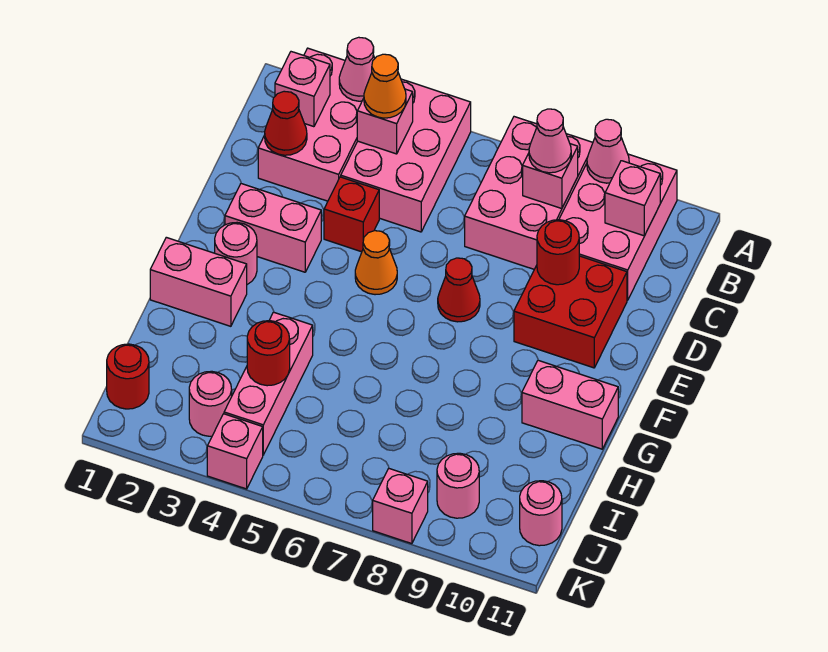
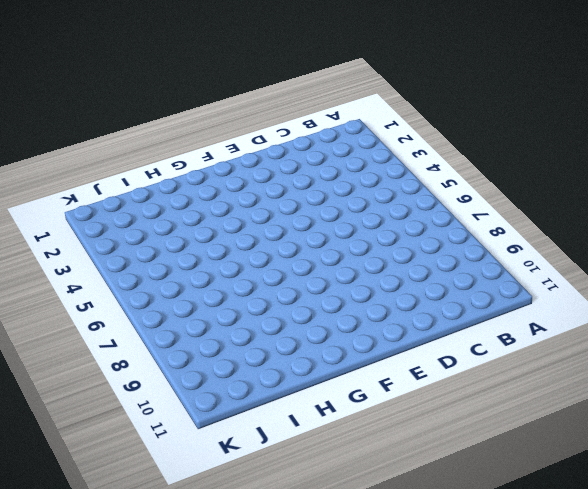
none -> pink 2x3 brick [258,48,362,201]
none -> pink 2x3 brick [341,79,471,232]
none -> pink 2x3 brick [465,117,593,269]
none -> pink 2x3 brick [559,154,677,300]

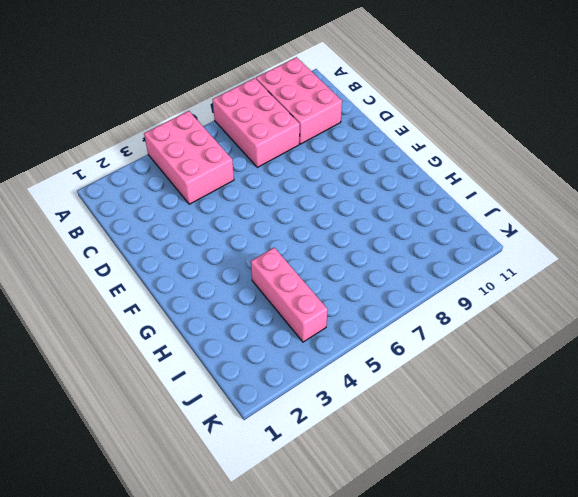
none -> pink 2x3 brick [258,48,362,201]
none -> red 1x1 brick [324,177,379,252]
none -> red 2x2 brick [514,256,627,368]
none -> pink 1x2 brick [225,184,321,272]

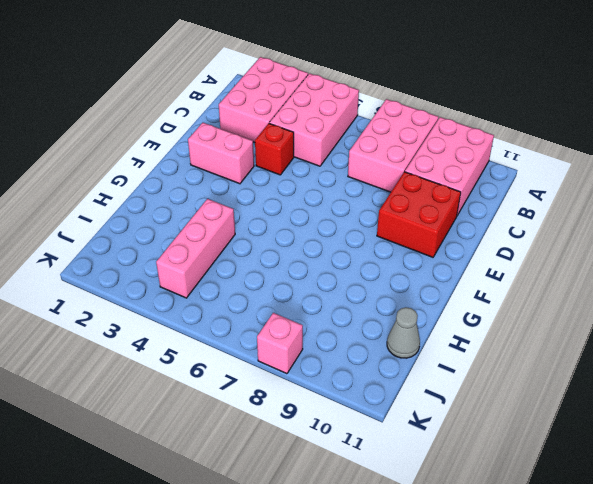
grey 1x1 cone [387,307,420,358] -> none
none -> orange 1x1 cone [355,231,397,295]
none -> red 1x1 cone [438,258,480,322]
none -> pink 1x1 round brick [215,223,257,284]
none -> pink 1x2 brick [150,237,247,326]

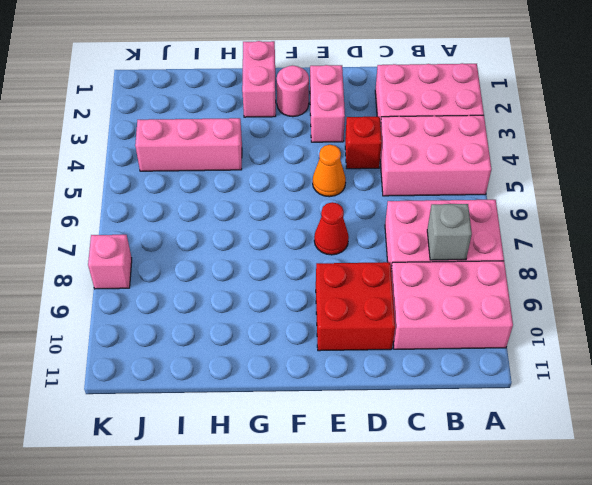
grey 1x1 brick [427,204,472,260] -> pink 1x1 brick [523,144,578,209]
none -> pink 1x2 brick [522,360,618,449]
none -> red 1x1 round brick [107,344,149,409]
none -> pink 1x1 round brick [189,371,232,436]
none -> pink 1x1 round brick [437,453,479,518]

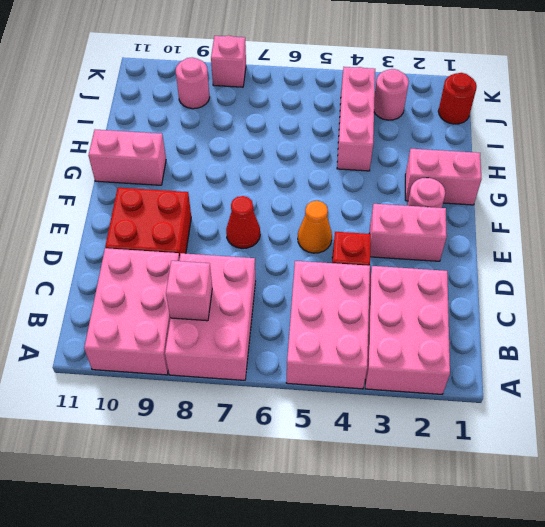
none -> pink 1x1 round brick [520,481,562,546]
none -> pink 1x1 brick [207,414,263,489]
none -> pink 1x1 cone [339,37,375,101]
none -> pink 1x1 cone [587,119,629,183]

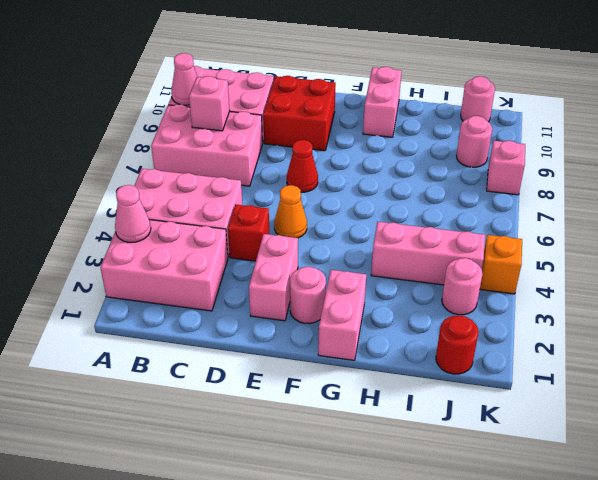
orange 1x1 brick [480,235,522,294] -> pink 1x1 brick [207,414,263,489]
none -> pink 1x1 brick [275,52,330,127]
none -> pink 1x1 brick [357,89,413,154]
none -> pink 1x1 brick [605,161,660,236]
none -> red 1x1 cone [265,91,307,155]

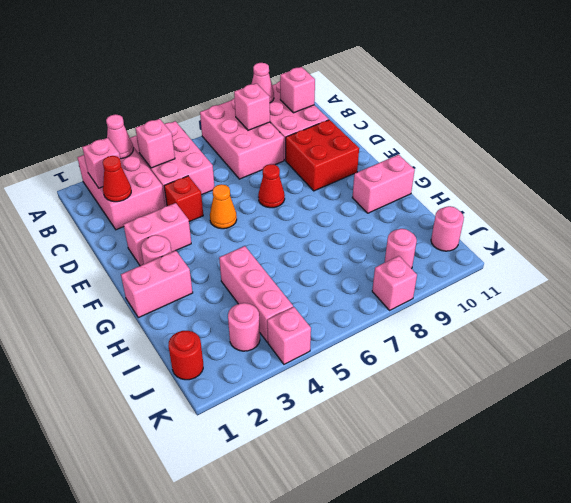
none -> red 1x1 round brick [537,220,579,285]
none -> red 1x1 round brick [247,321,290,386]
none -> orange 1x1 cone [364,54,406,118]
none -> pink 1x1 cone [529,109,571,173]

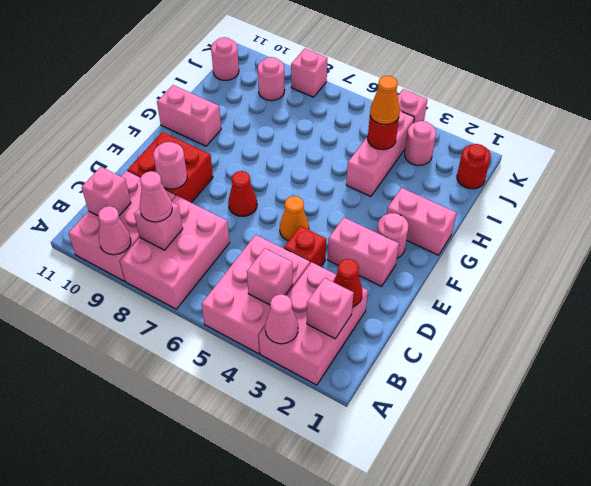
pink 1x1 round brick [153,142,187,189] -> red 1x1 round brick [537,220,579,285]
orange 1x1 cone [370,76,400,125] -> orange 1x1 cone moved to [364,54,406,118]

